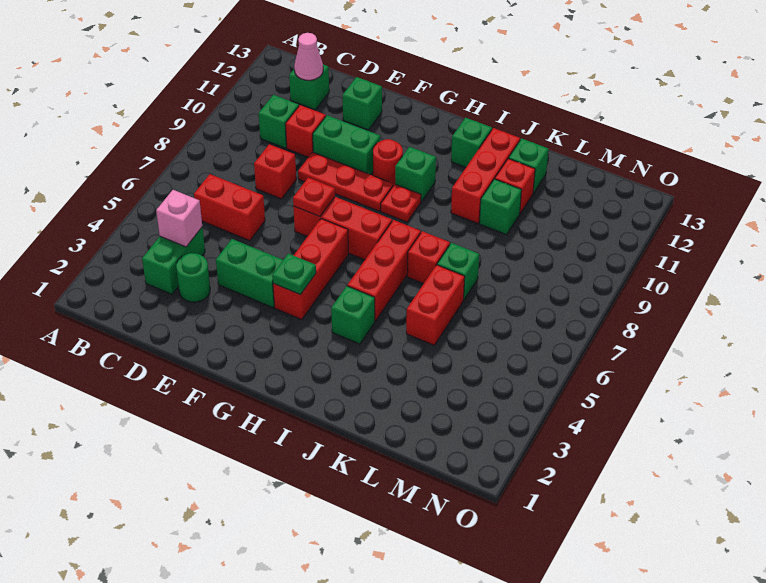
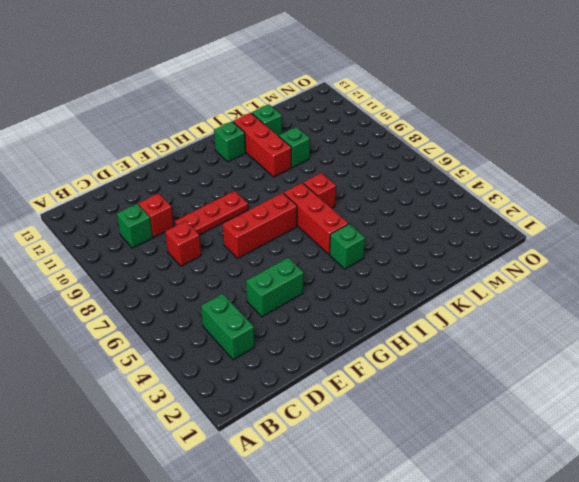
none -> red 1x2 brick [194,174,265,241]
none -> green 1x1 brick [289,64,329,110]
none -> green 1x1 round brick [176,253,210,302]
none -> green 1x2 brick [313,115,380,174]

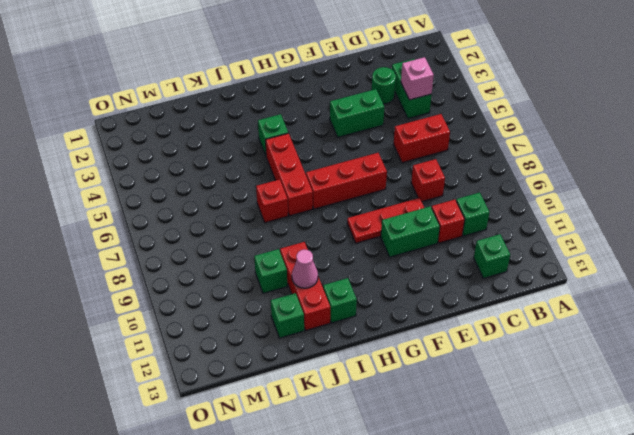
pink 1x1 cone [292,250,318,288] -> pink 1x1 cone moved to [294,33,323,80]
none -> green 1x1 brick [343,77,382,130]
none -> red 1x3 brick [273,219,348,319]
none -> red 1x1 round brick [373,139,403,185]
none -> red 1x1 plate [381,184,421,222]

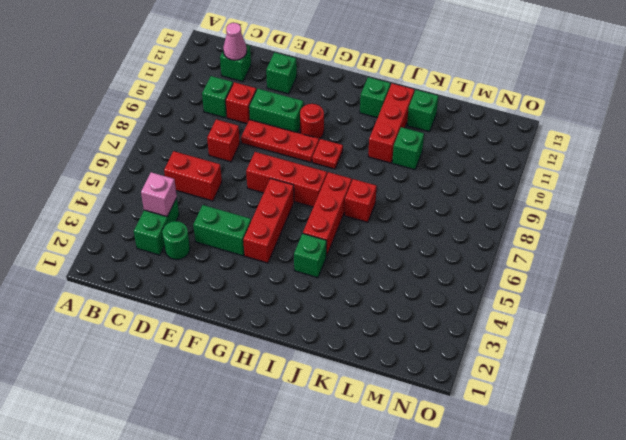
none -> green 1x1 brick [395,147,436,201]
none -> red 1x2 brick [406,265,465,345]
none -> green 1x1 brick [437,243,479,300]
none -> red 1x1 brick [495,159,535,213]

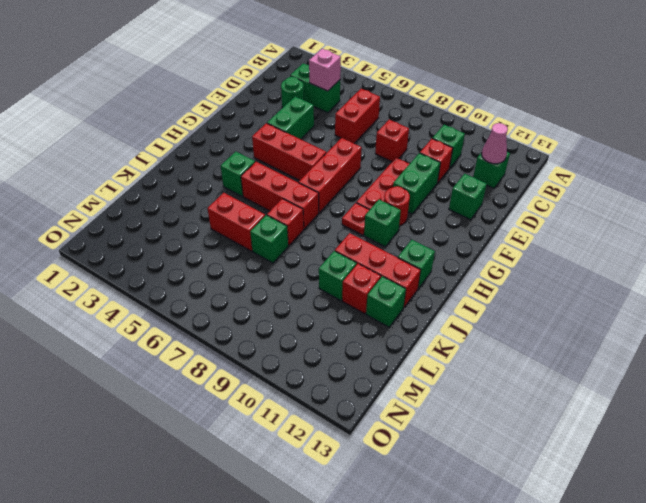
none -> red 1x1 plate [293,178,335,216]
none -> green 1x1 plate [272,254,316,295]

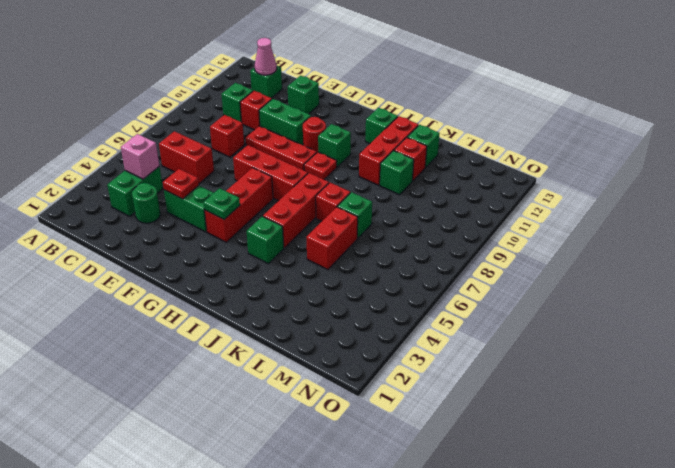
red 1x1 plate [163,169,199,199] -> red 1x1 plate moved to [293,178,335,216]

